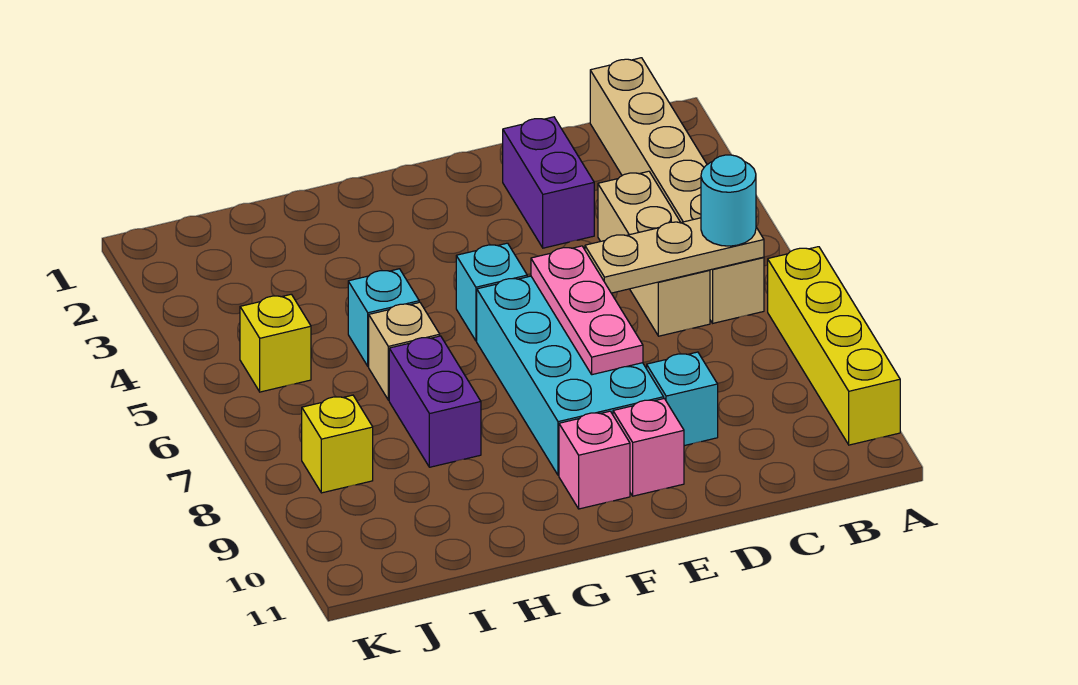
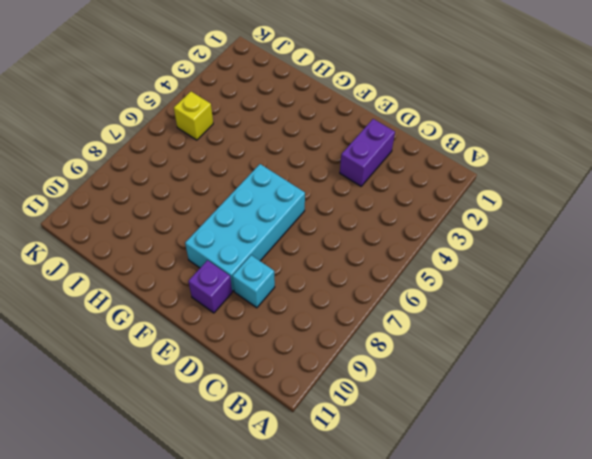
purple 1x1 brick [188,260,232,313] -> pink 1x1 brick [613,399,684,496]
none -> yellow 1x4 brick [768,247,900,445]
none -> tan 1x6 brick [590,58,764,323]
none -> tan 1x3 brick [598,171,710,336]

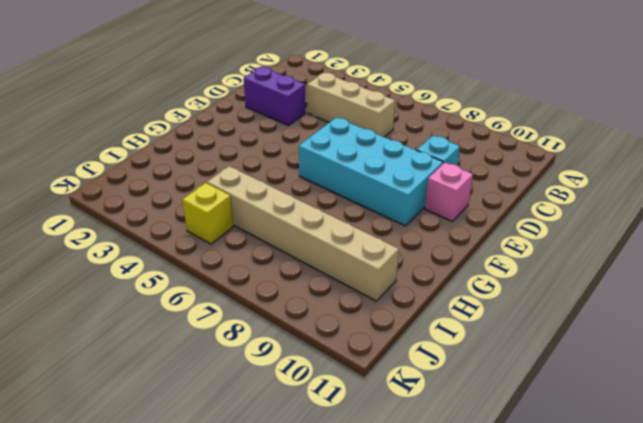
tan 1x6 brick [207,166,399,301] -> tan 1x6 brick moved to [590,58,764,323]
none -> yellow 1x4 brick [768,247,900,445]
none -> cyan 1x1 brick [456,243,527,341]
none -> pink 1x1 brick [559,411,630,509]

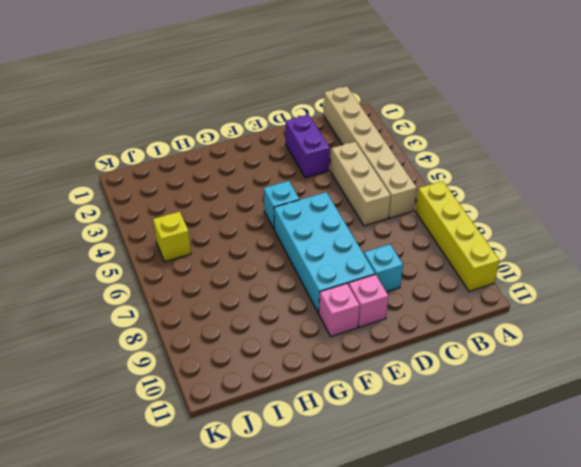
none -> cyan 1x1 brick [348,269,419,366]
none -> tan 1x1 brick [369,302,440,400]
none -> purple 1x2 brick [389,336,481,467]

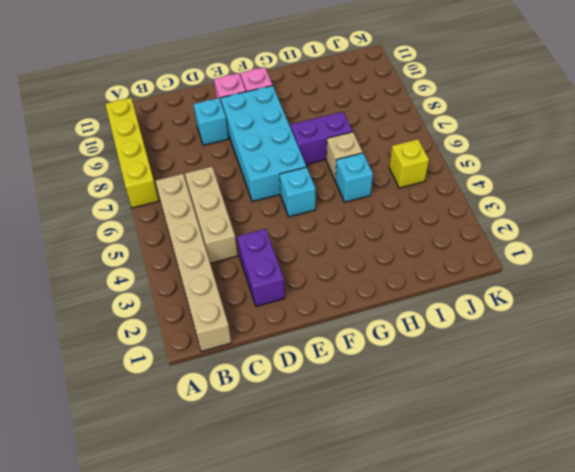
purple 1x2 brick [291,112,353,164] -> purple 1x2 brick turned to [389,336,481,467]
none -> yellow 1x1 brick [302,395,373,493]
none -> tan 1x3 plate [585,218,764,293]
none -> pink 1x3 plate [531,246,643,375]

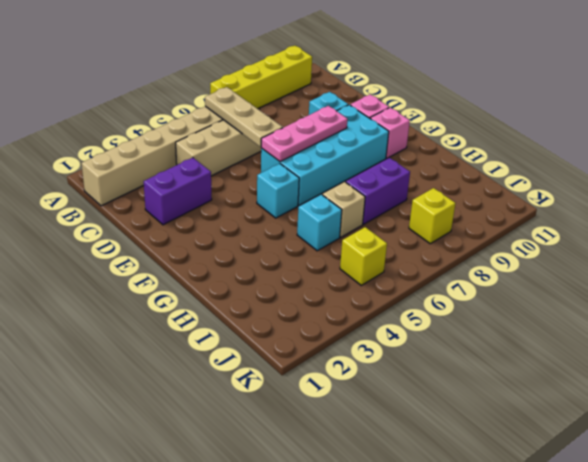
none -> cyan 1x1 round brick [701,155,756,246]

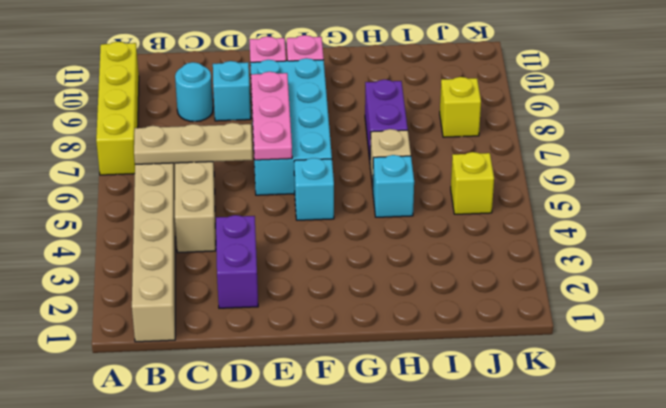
cyan 1x1 round brick [175,62,213,122] -> cyan 1x1 round brick moved to [701,155,756,246]

